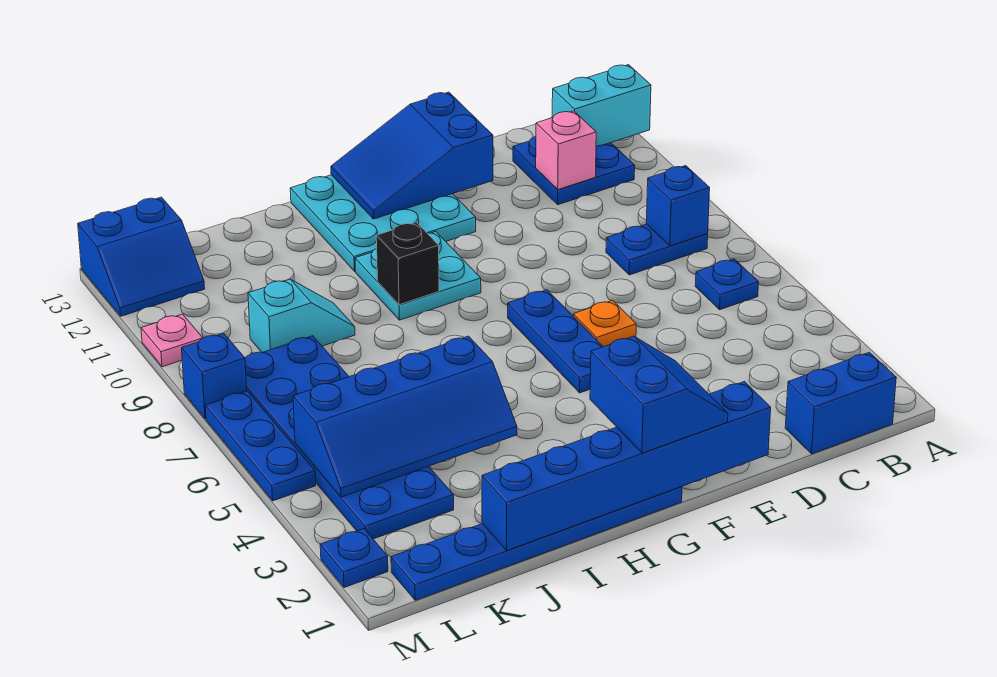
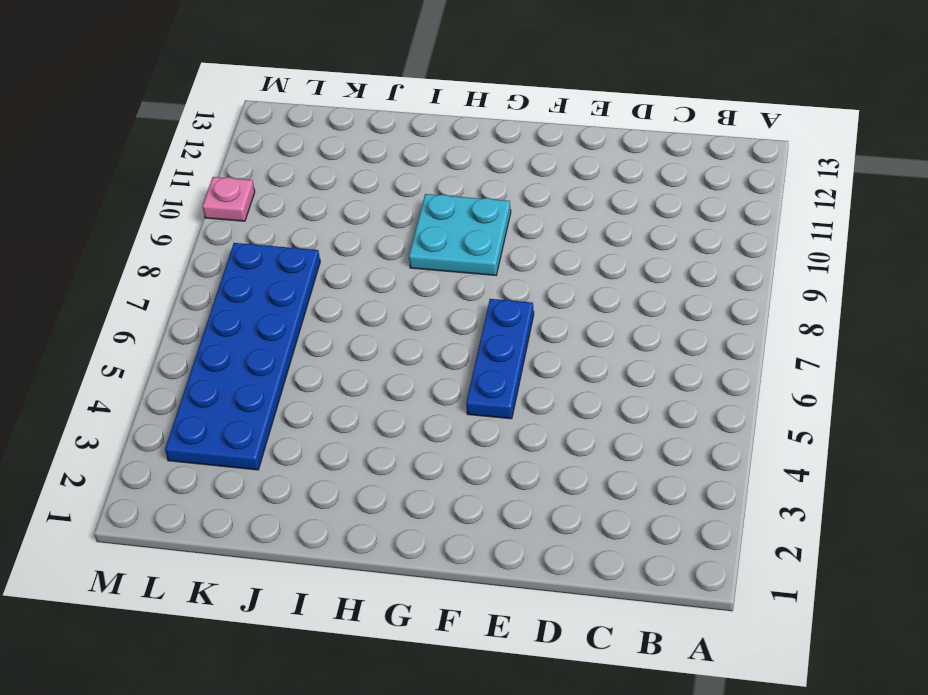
none -> blue 1x2 brick [785,352,896,454]
none -> blue 1x1 plate [695,259,759,310]
none -> blue 1x2 plate [606,224,708,275]

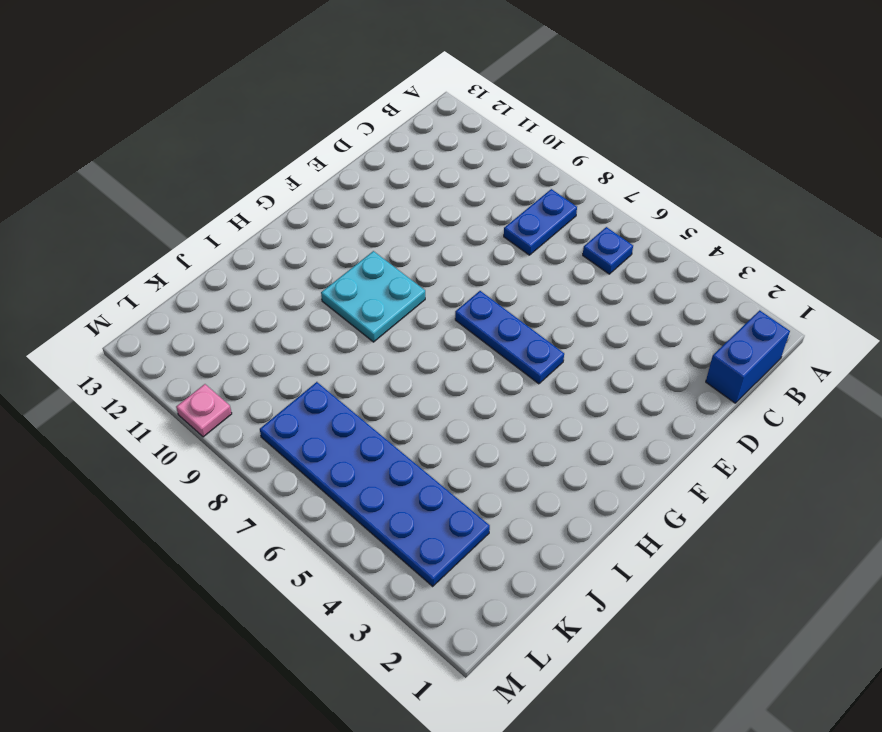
none -> blue 2x2 plate [513,136,635,205]
none -> orange 1x1 plate [573,300,636,347]
none -> cyan 3x3 plate [290,175,476,271]

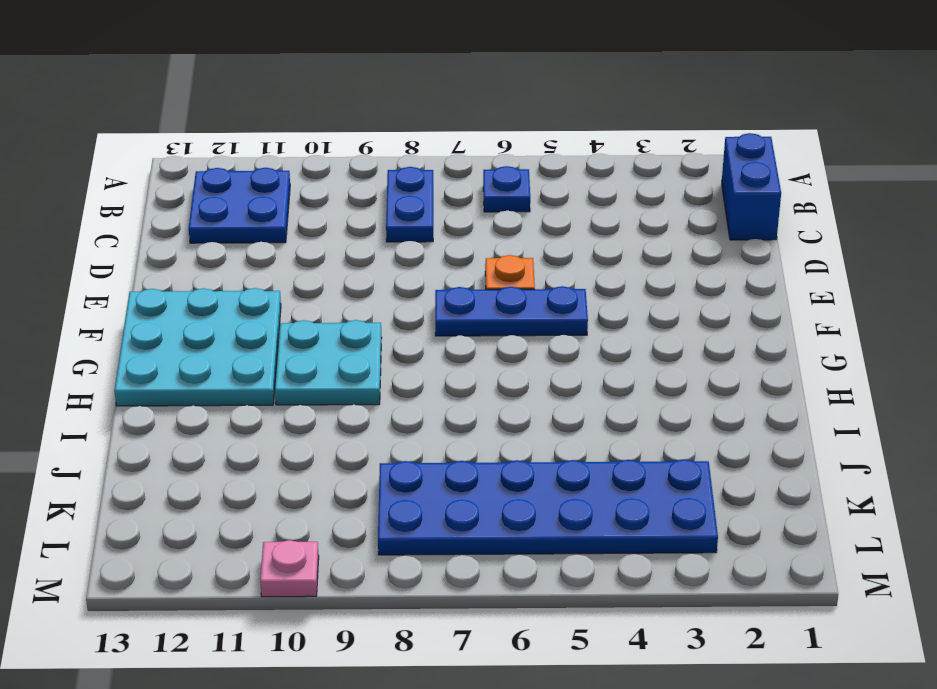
none -> blue 1x6 plate [391,487,682,600]
none -> cyan 1x2 slope [248,279,355,353]
none -> blue 2x2 slope [78,197,205,316]

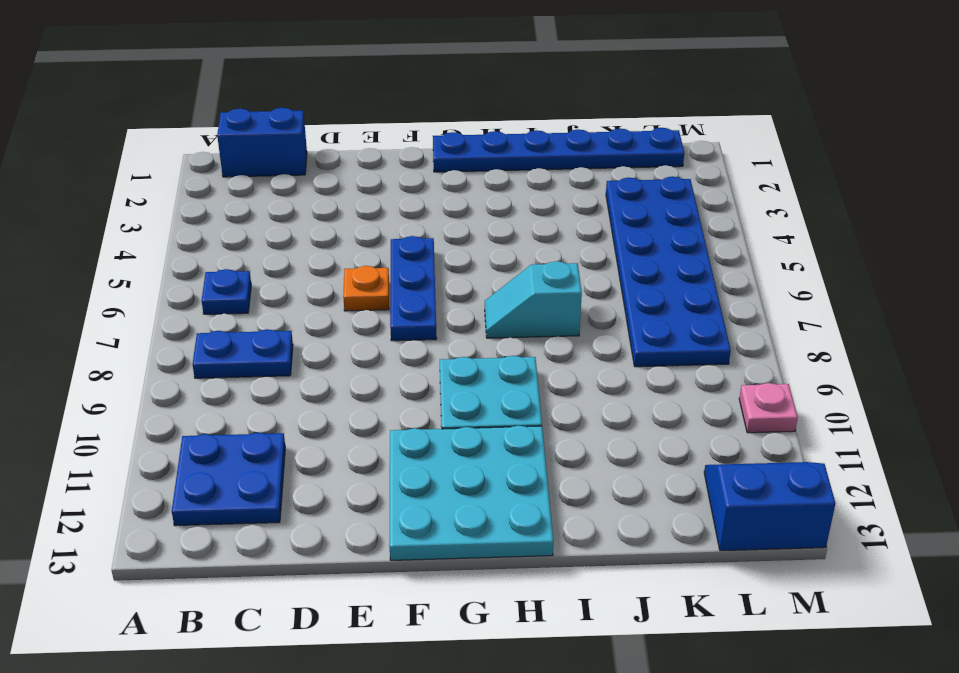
cyan 1x2 slope [485,261,582,338] -> cyan 1x2 slope moved to [248,279,355,353]
none -> blue 1x1 plate [320,529,388,588]
none -> blue 1x3 plate [205,391,316,501]
none -> blue 1x1 brick [182,334,247,419]

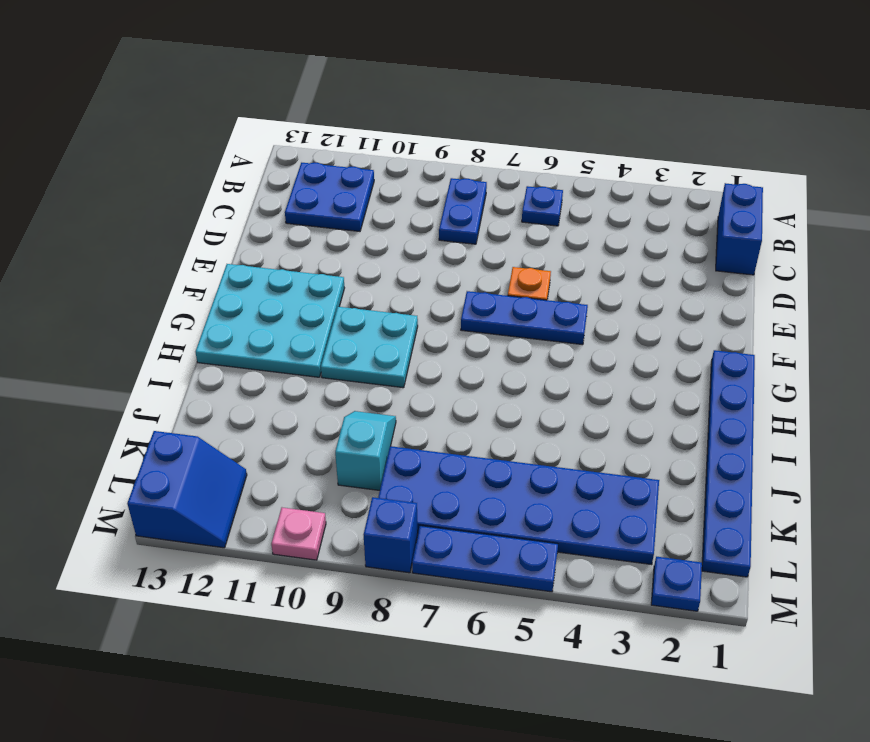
none -> cyan 1x2 brick [552,65,651,147]
none -> blue 1x1 brick [646,166,710,246]
none -> pink 1x1 brick [536,111,596,189]

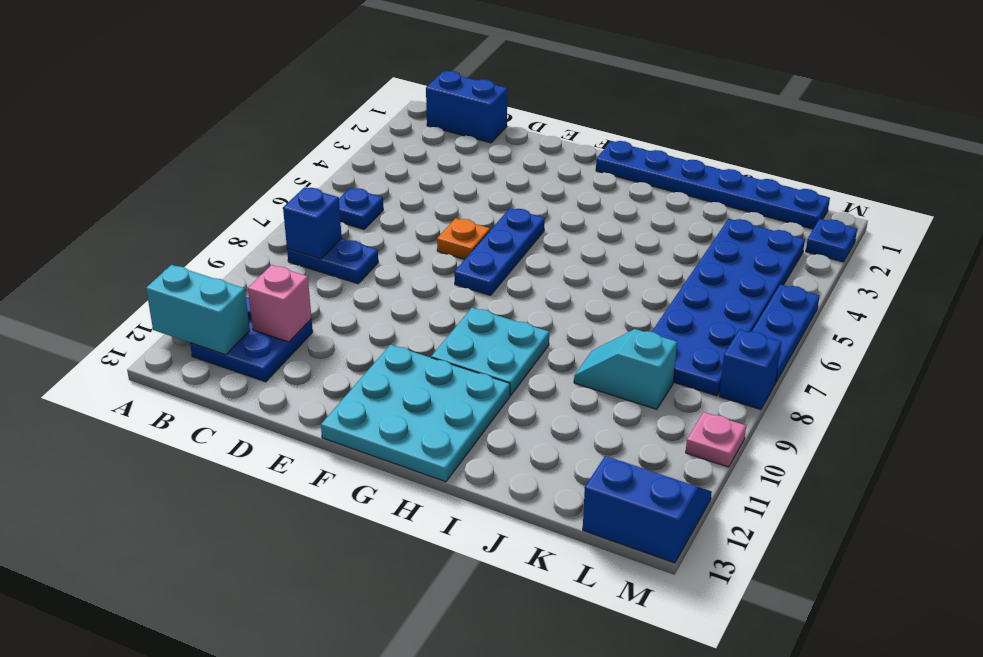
none -> blue 1x6 brick [482,382,771,550]
none -> blue 2x3 slope [331,92,493,219]
none -> black 1x1 brick [376,222,439,305]

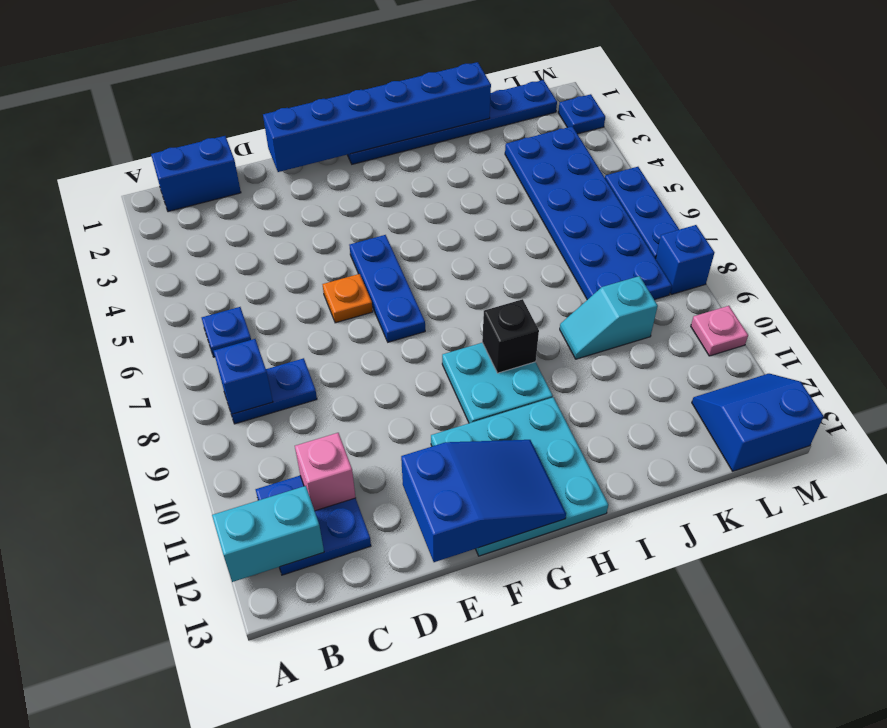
none -> blue 2x4 slope [293,336,517,497]
none -> blue 2x2 slope [590,336,728,453]

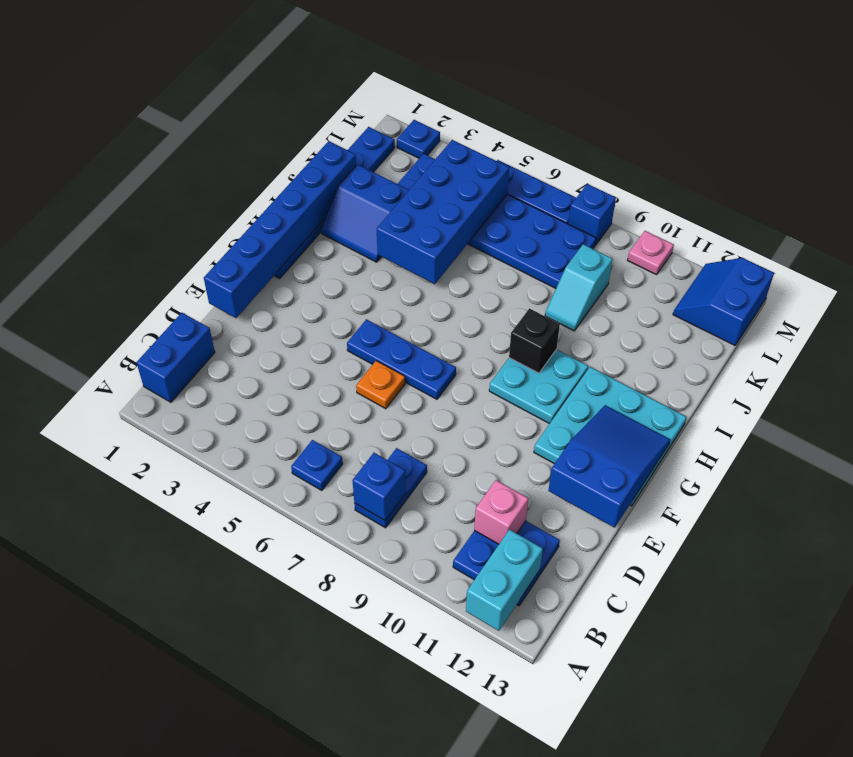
blue 2x2 slope [321,164,409,262] -> blue 2x2 slope moved to [590,336,728,453]
blue 2x4 brick [377,140,509,284] -> blue 2x4 slope [293,336,517,497]

